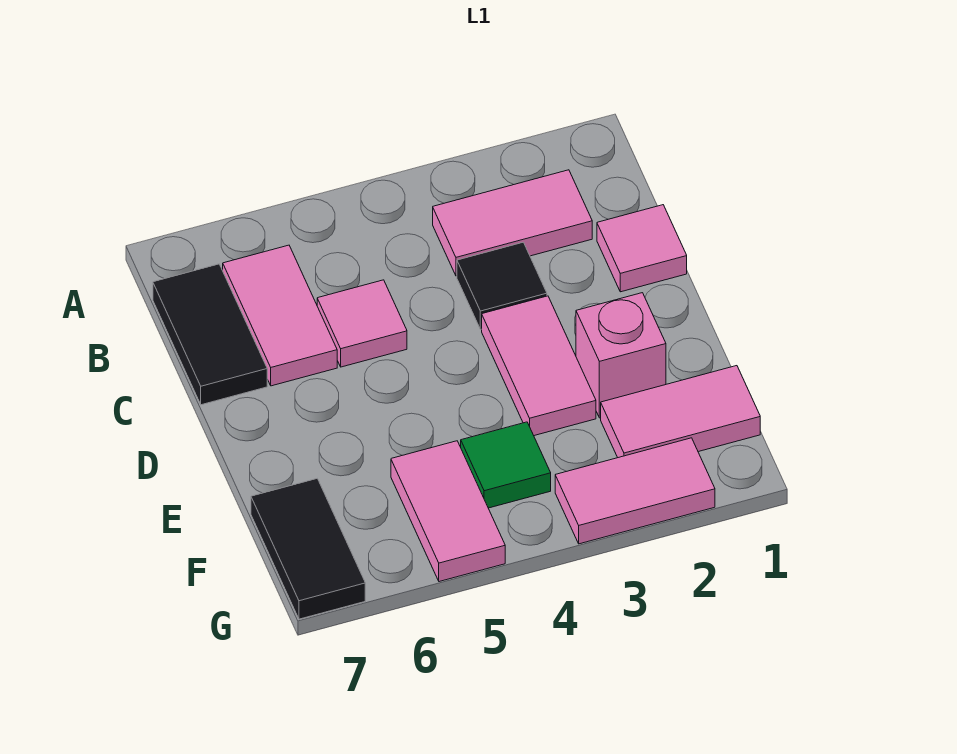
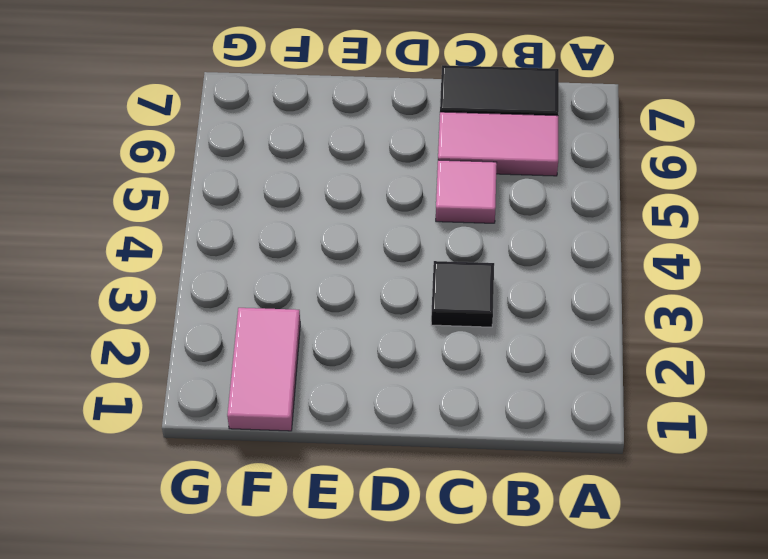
none -> pink 1x2 tile [433,170,592,276]
none -> pink 1x1 tile [597,205,687,292]
none -> pink 1x2 tile [482,296,596,436]

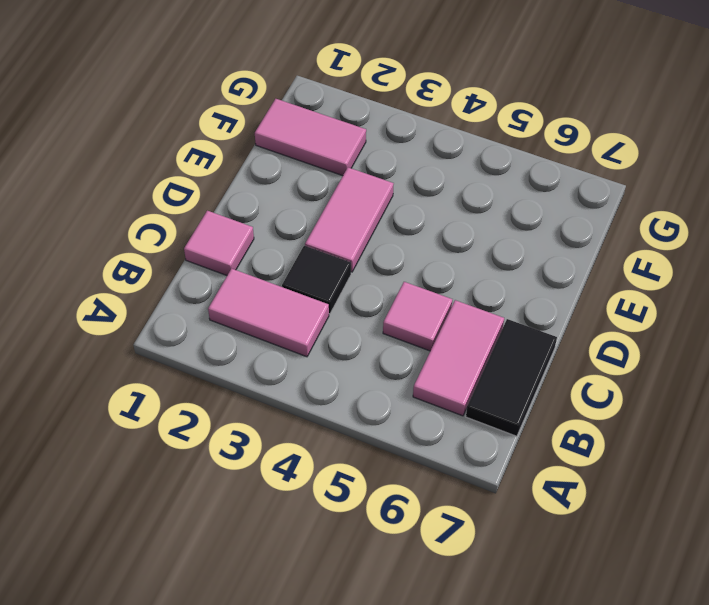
none -> pink 1x1 brick [576,293,666,418]
none -> green 1x1 tile [461,422,551,508]
none -> pink 1x2 tile [391,441,505,582]

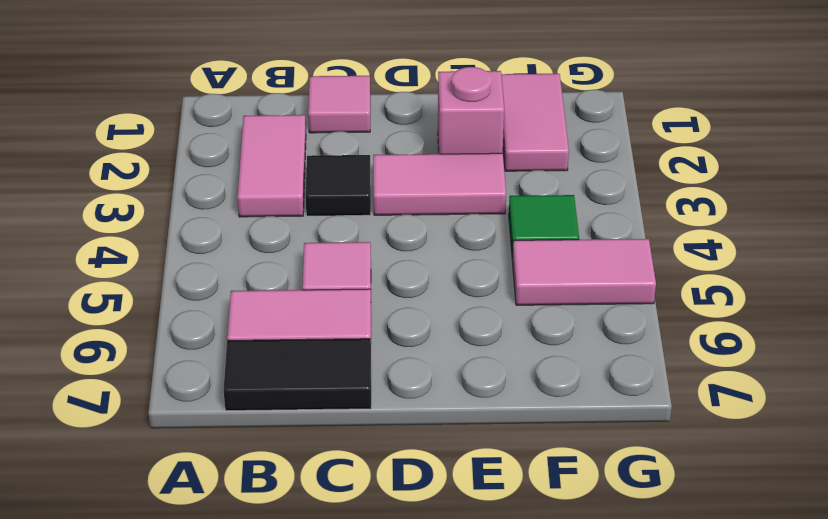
none -> black 1x2 tile [251,479,365,619]
none -> pink 1x2 tile [555,438,715,544]

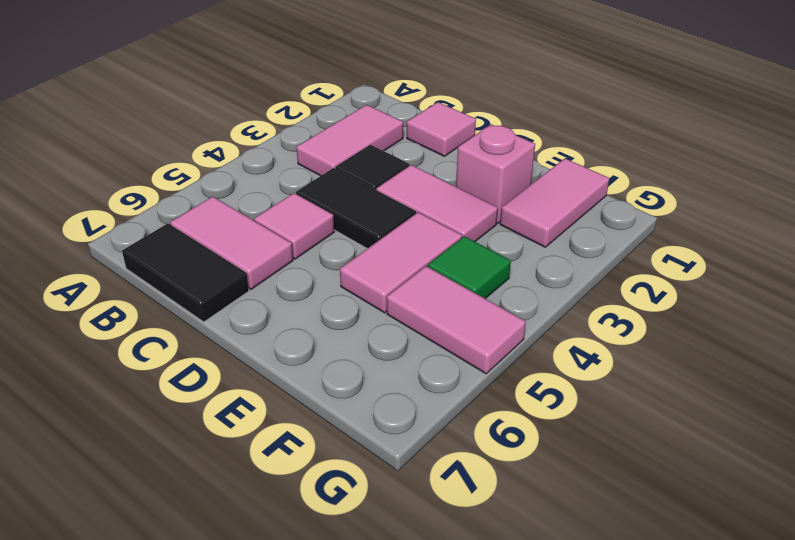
black 1x2 tile [296,168,416,249] -> black 1x2 tile moved to [251,479,365,619]
pink 1x2 tile [340,212,462,313] -> pink 1x2 tile moved to [555,438,715,544]

